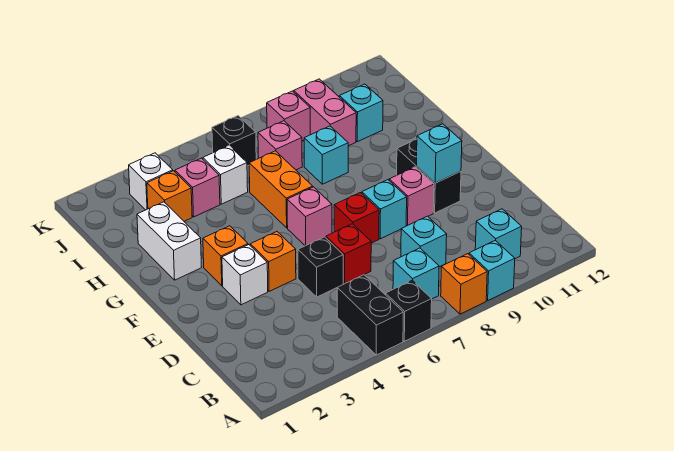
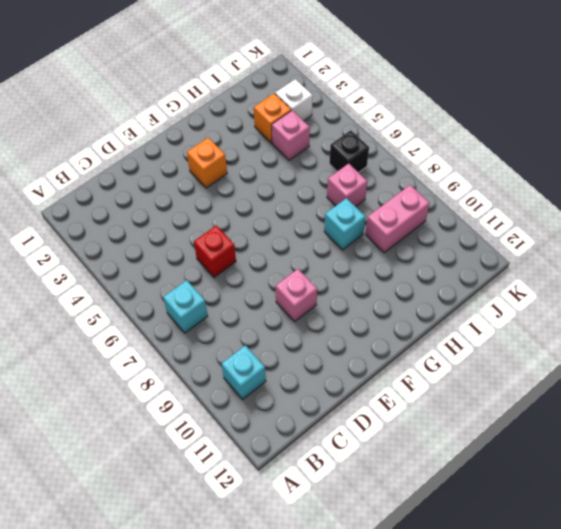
none -> black 1x2 brick [337,275,403,355]
none -> black 1x1 brick [386,280,432,341]
none -> orange 1x1 brick [441,254,487,314]
none -> cyan 1x1 brick [469,240,515,300]

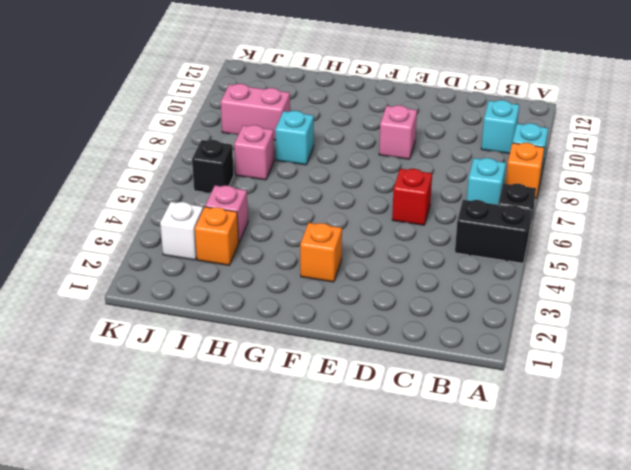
none -> cyan 1x1 brick [401,216,447,267]
none -> black 1x1 brick [298,237,343,297]
none -> white 1x1 brick [222,245,268,305]
none -> orange 1x1 brick [250,232,296,291]

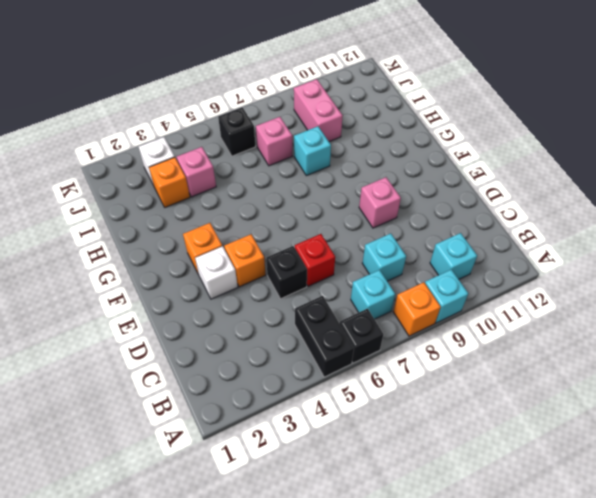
none -> red 1x1 brick [334,193,379,243]
none -> cyan 1x1 brick [362,180,407,239]
none -> black 1x2 brick [397,139,461,213]
none -> pink 1x1 brick [287,187,332,246]

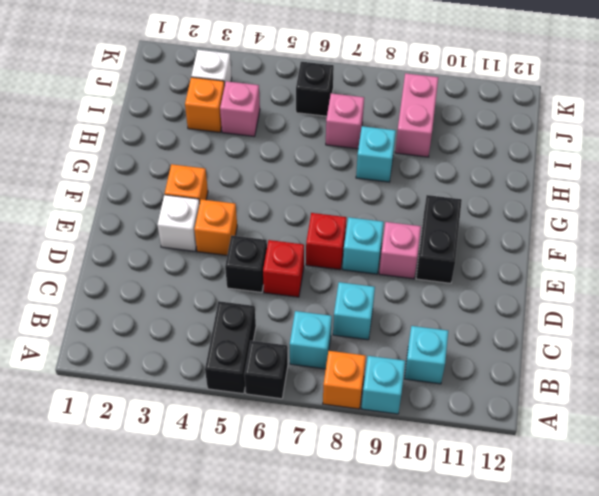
none -> pink 1x1 brick [287,187,332,246]
none -> white 1x2 brick [137,202,202,280]
none -> orange 1x2 brick [249,151,313,228]
none -> white 1x1 brick [203,146,248,204]

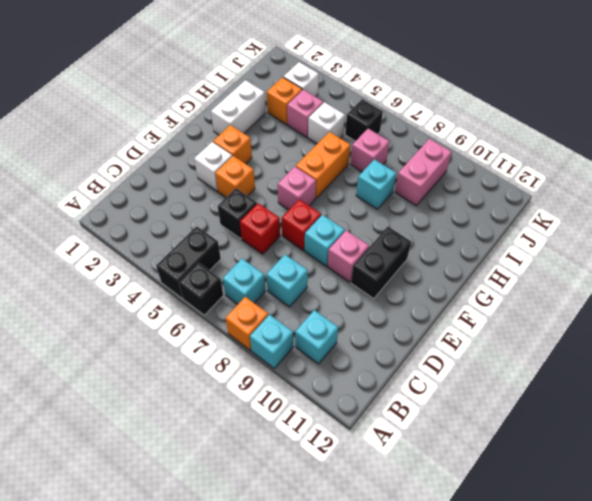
none -> cyan 1x1 brick [339,84,383,142]
none -> pink 1x1 brick [267,91,310,141]
none -> cyan 1x1 brick [417,124,462,183]

